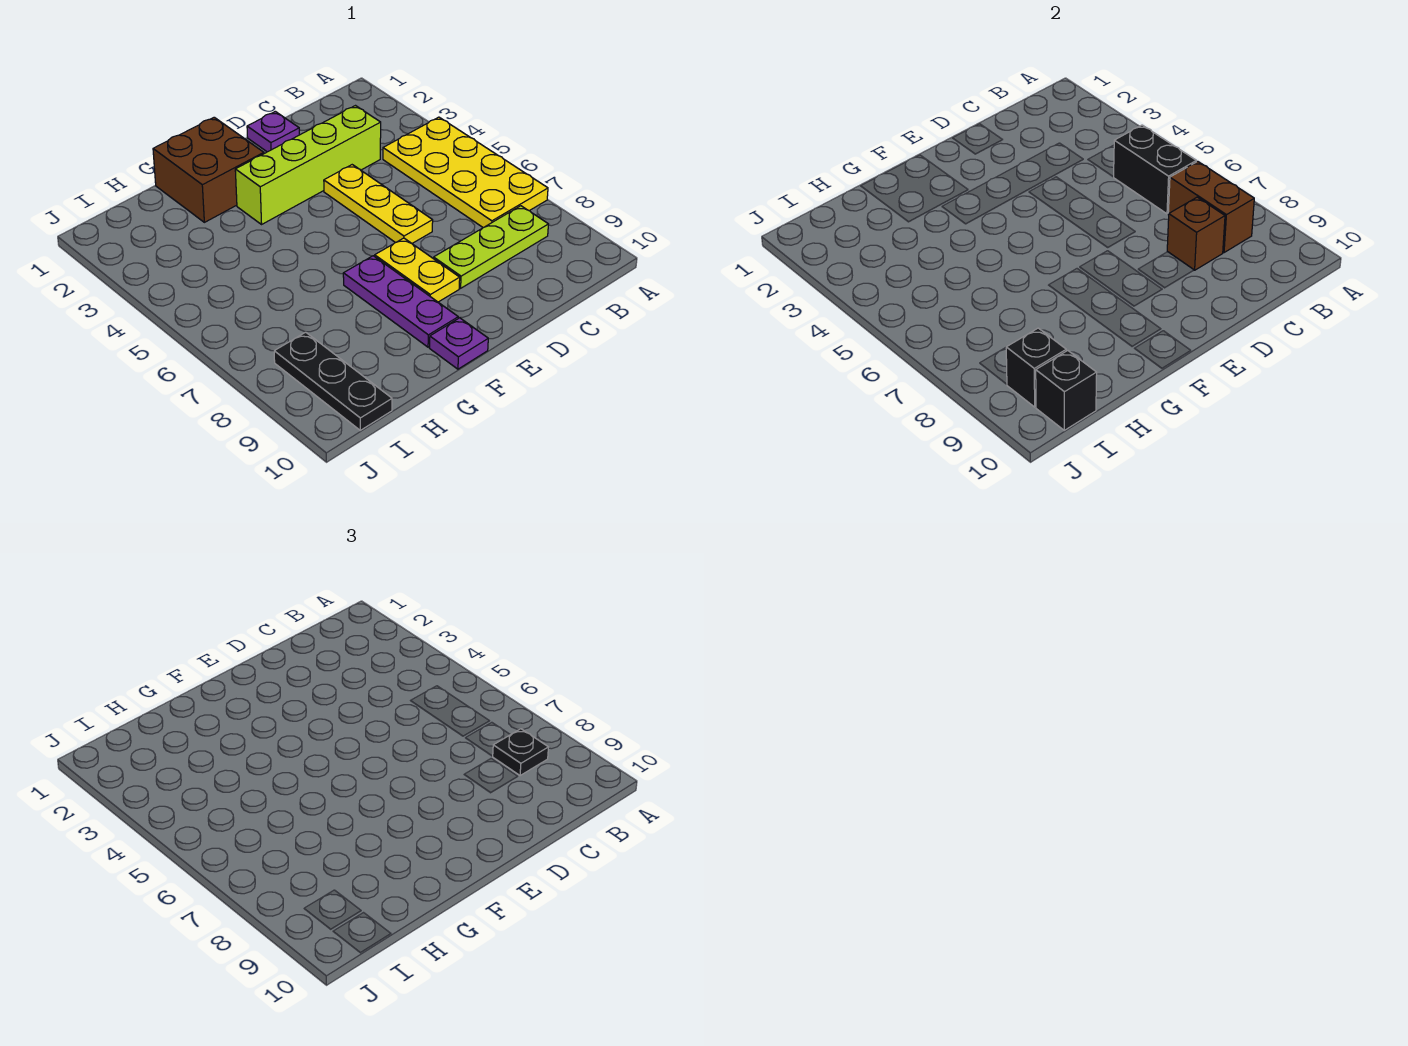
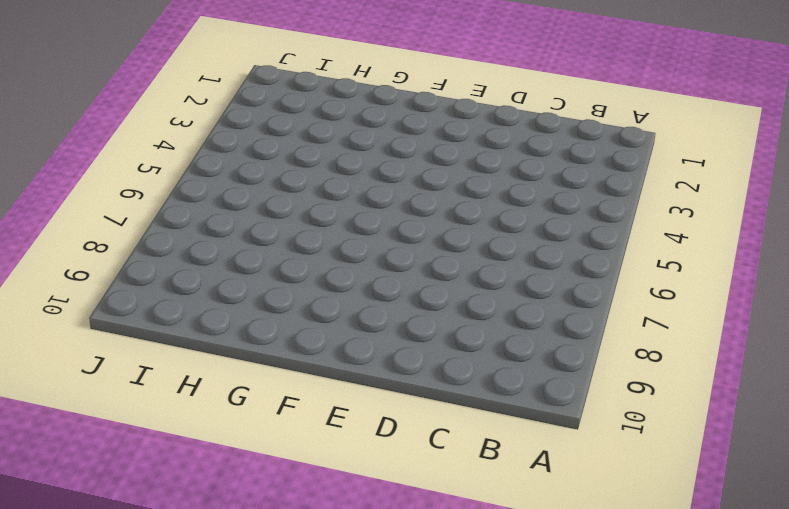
none -> yellow 2x4 plate [383,117,548,228]
none -> lime 1x3 plate [434,206,548,288]
none -> lime 1x4 brick [235,106,381,224]

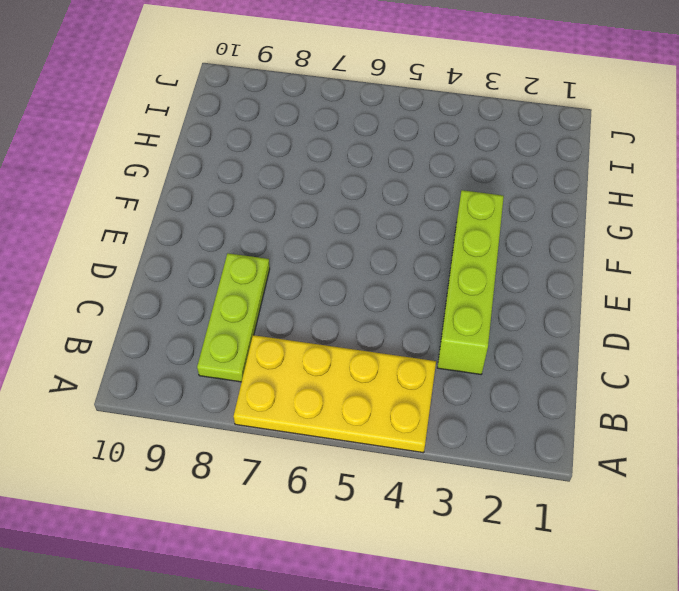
none -> purple 1x1 plate [247,111,299,152]
none -> yellow 1x3 plate [324,165,433,243]
none -> yellow 1x2 plate [375,238,460,302]

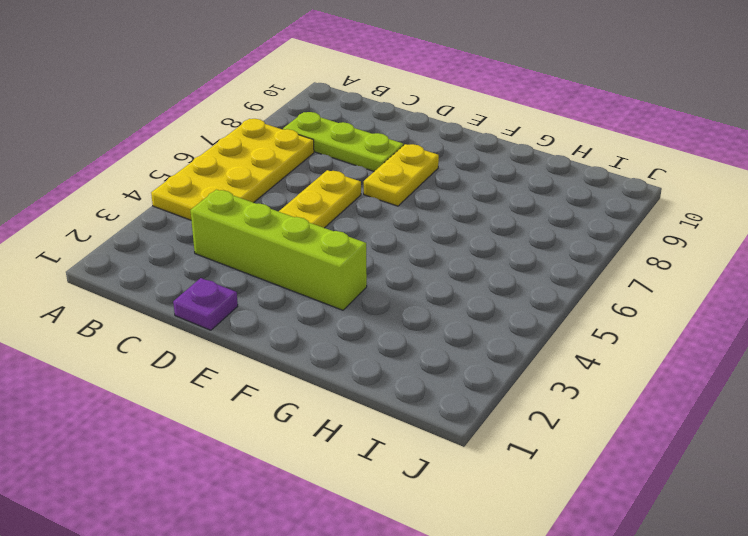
none -> brown 2x2 brick [153,117,264,222]
none -> purple 1x3 plate [343,256,458,347]
none -> purple 1x1 plate [430,318,488,369]

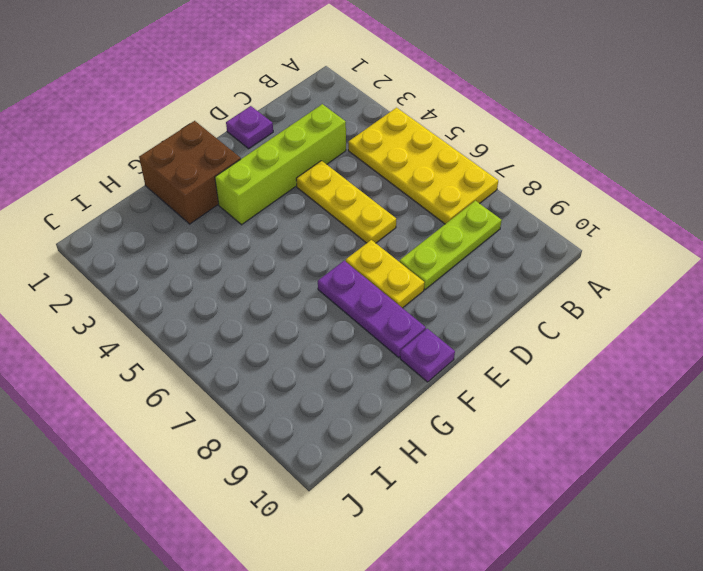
none -> black 1x3 plate [274,332,392,430]
none -> black 1x2 brick [1114,125,1196,214]
none -> brown 1x2 brick [1168,161,1254,253]

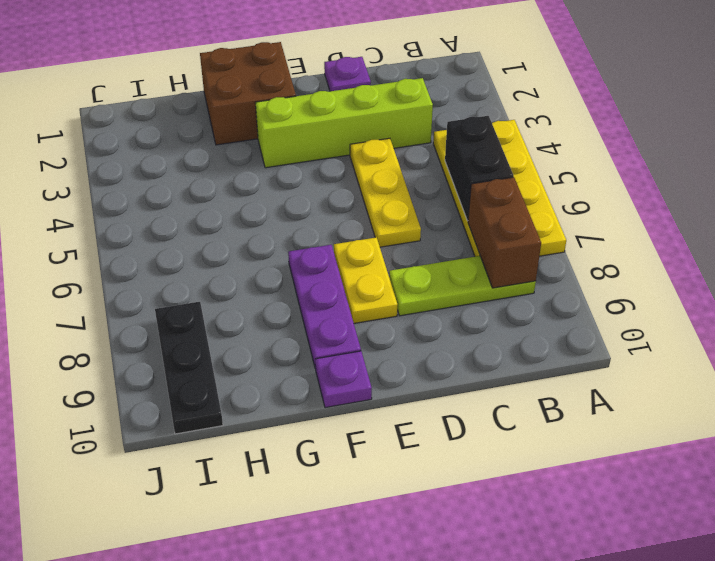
none -> brown 1x1 brick [1167,197,1225,270]
none -> black 1x1 brick [1006,328,1066,407]
none -> black 1x1 brick [1036,351,1097,430]

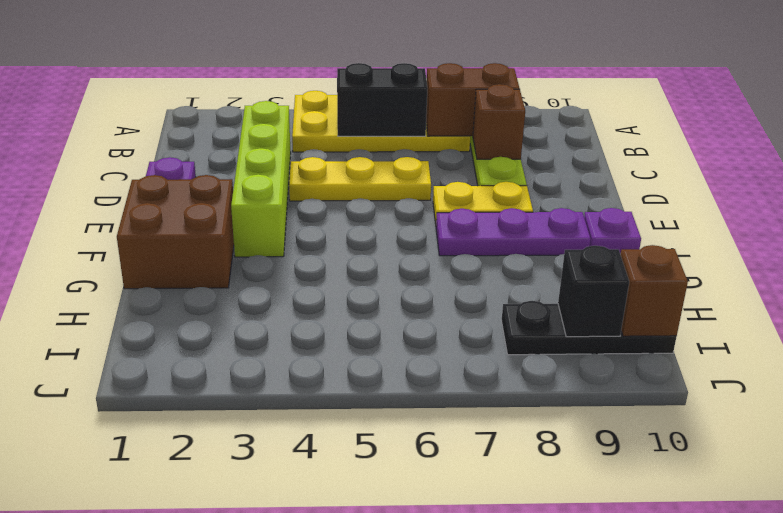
brown 1x1 brick [621,245,688,336] -> black 1x1 brick [1036,351,1097,430]
none -> black 1x1 plate [493,729,548,776]

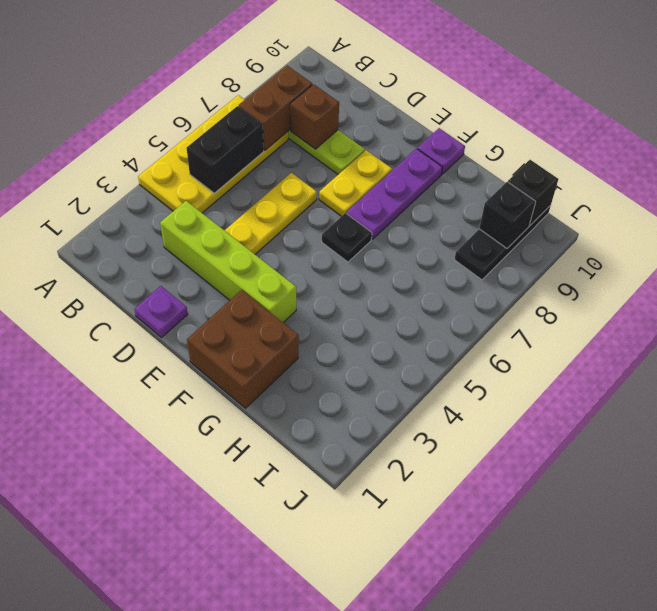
black 1x1 plate [322,213,372,262] -> black 1x1 plate moved to [493,729,548,776]

